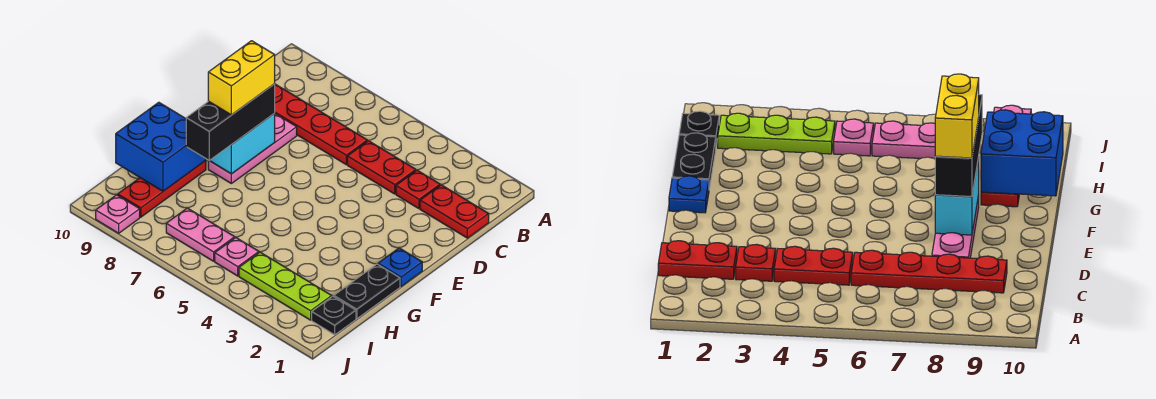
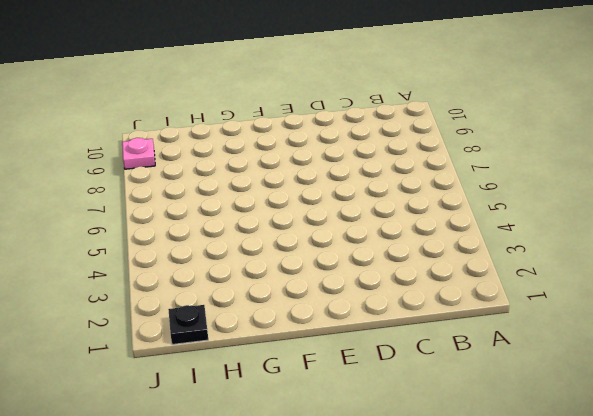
none -> red 1x2 plate [420,185,489,238]
none -> red 1x1 plate [396,170,440,209]
none -> red 1x2 plate [347,141,416,194]

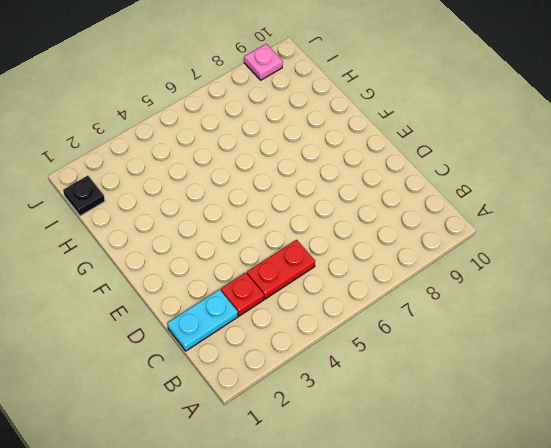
cyan 1x2 plate [167,290,238,351] -> red 1x2 plate [420,185,489,238]
none -> red 1x4 plate [275,84,367,164]
none -> pink 1x3 plate [208,114,297,183]
none -> blue 1x1 plate [378,248,422,286]

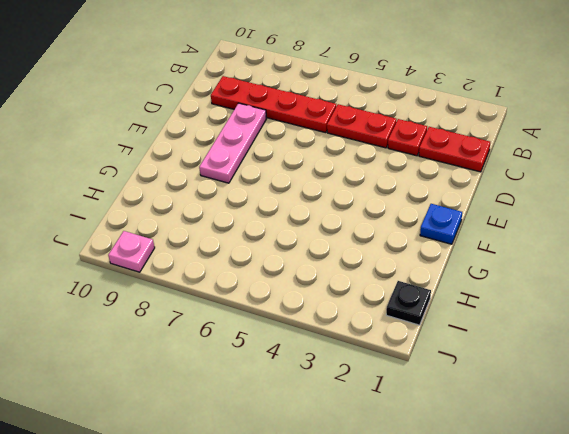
none -> black 1x2 plate [334,264,400,319]
none -> red 1x3 plate [118,161,206,217]
none -> lime 1x3 plate [239,252,332,320]

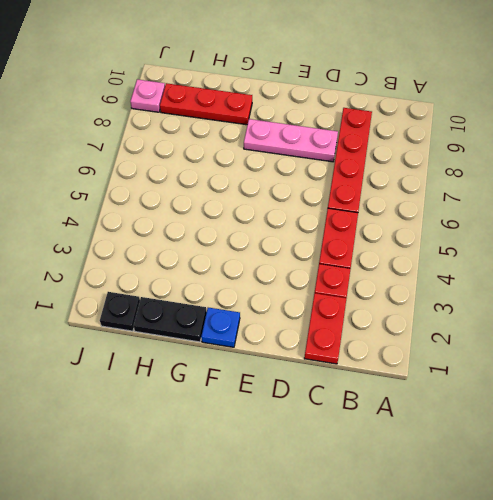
none -> lime 1x3 plate [239,252,332,320]
none -> pink 1x1 plate [215,238,259,276]
none -> pink 1x2 plate [166,208,235,261]

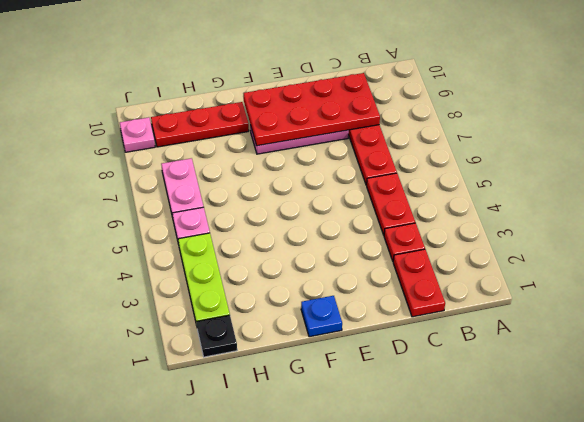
red 2x4 plate [244,73,380,146] -> cyan 1x2 brick [210,113,275,174]
none -> black 1x2 plate [334,264,400,319]
none -> blue 2x2 brick [116,102,206,191]
none -> black 1x3 brick [186,84,275,161]

